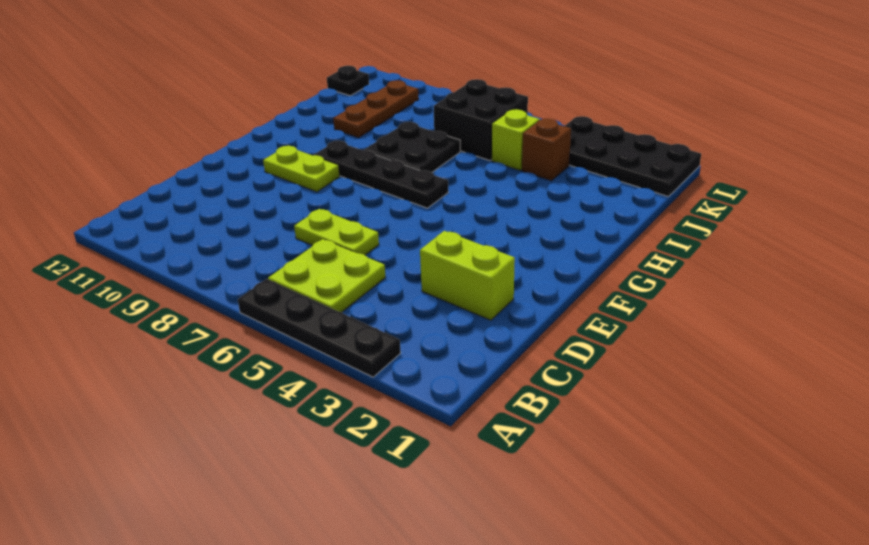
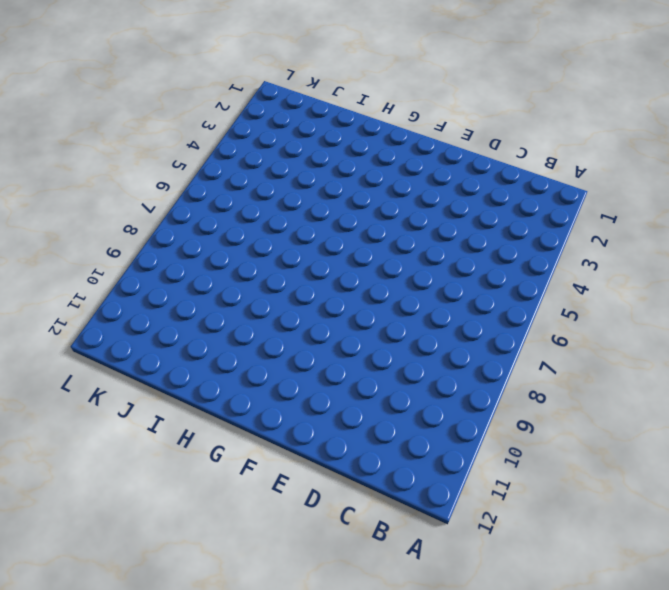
none -> black 1x4 plate [238,279,401,377]
none -> lime 2x2 plate [268,239,386,312]
none -> lime 1x2 brick [420,231,515,320]

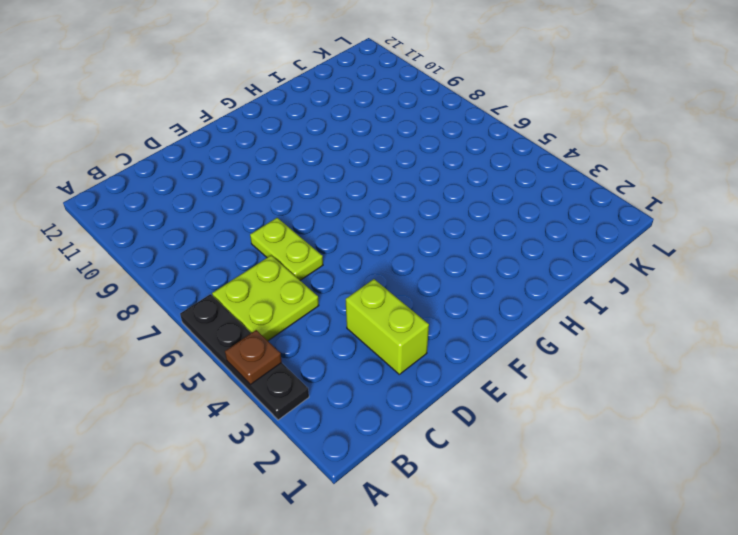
brown 1x1 plate [225,330,282,385] -> none
none -> lime 1x2 plate [263,146,340,192]
none -> black 1x4 plate [314,141,448,208]
none -> black 2x2 plate [364,122,460,172]

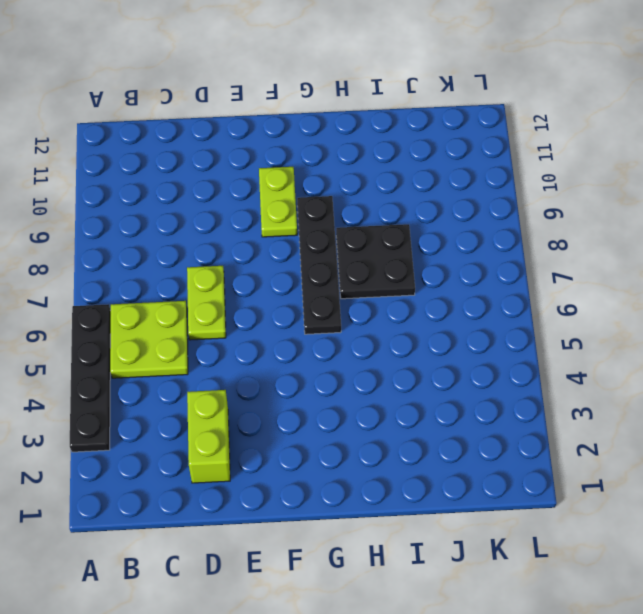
none -> brown 1x3 plate [333,80,419,138]
none -> brown 1x1 brick [522,119,571,181]
none -> lime 1x1 brick [492,109,540,170]

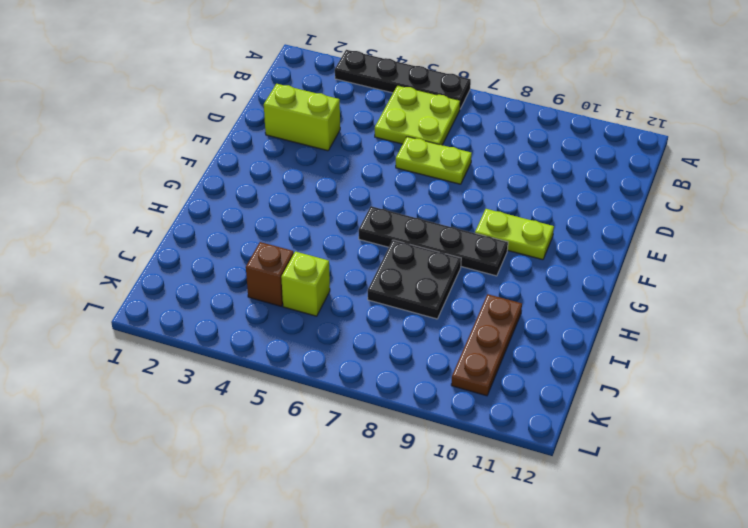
none -> black 2x2 brick [433,79,528,161]
none -> black 2x4 plate [565,116,701,197]
none -> black 1x1 plate [327,66,369,96]

